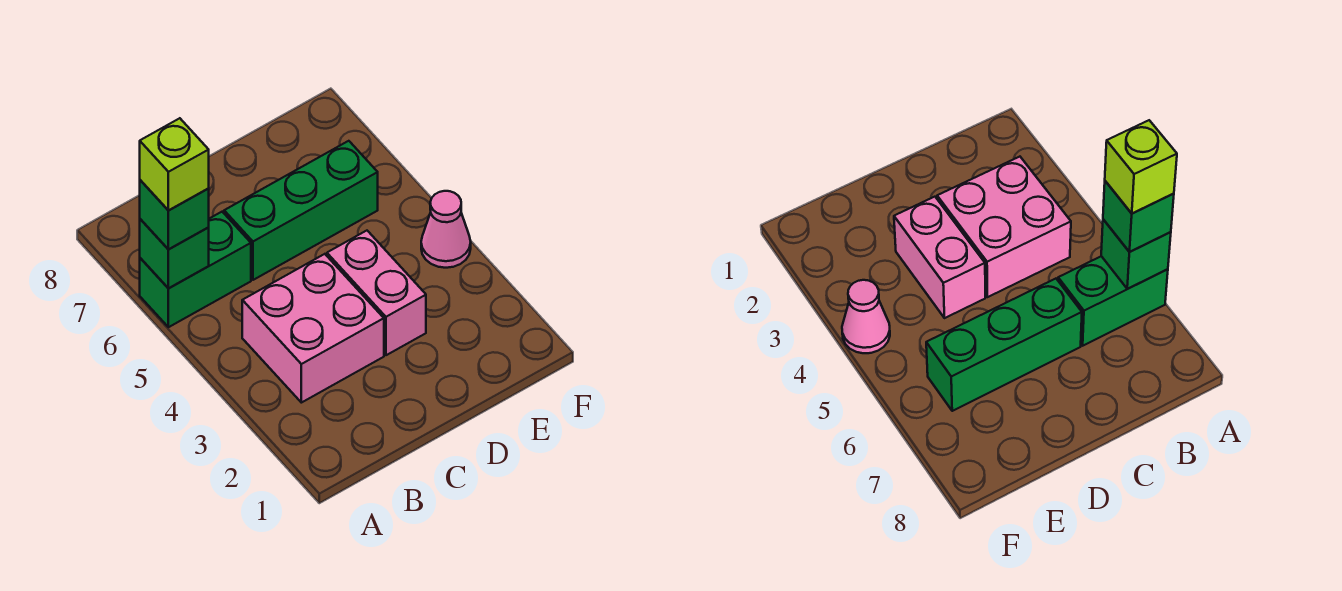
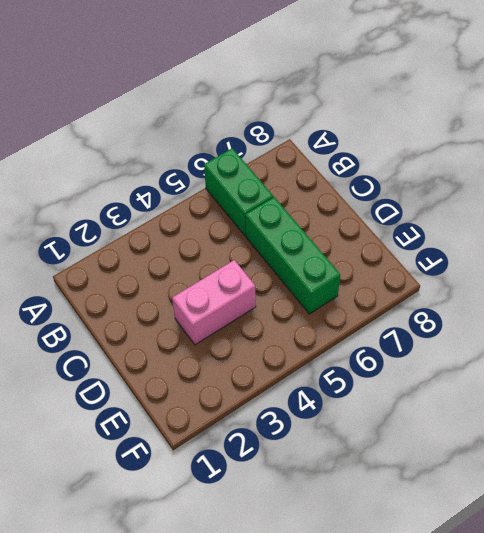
none -> pink 2x2 brick [242,254,384,403]
none -> pink 1x1 cone [421,191,471,268]

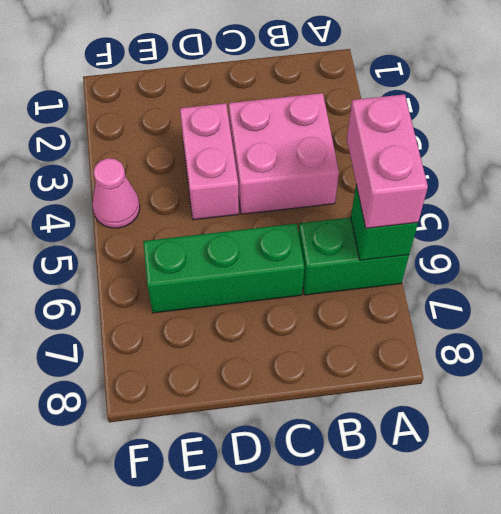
pink 1x2 brick [347,94,428,228] -> green 1x1 brick [140,180,209,250]
none -> lime 1x1 brick [140,118,209,211]

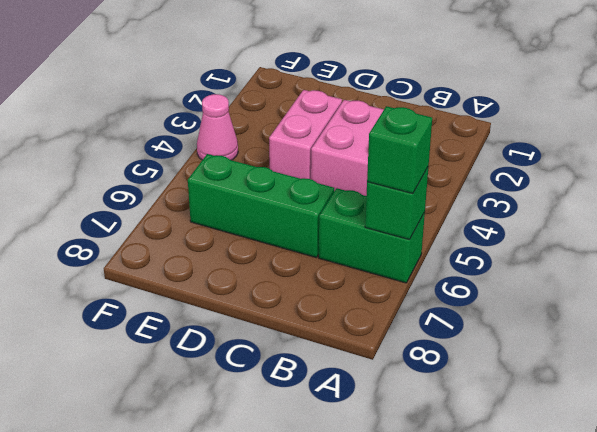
none -> lime 1x1 brick [140,118,209,211]

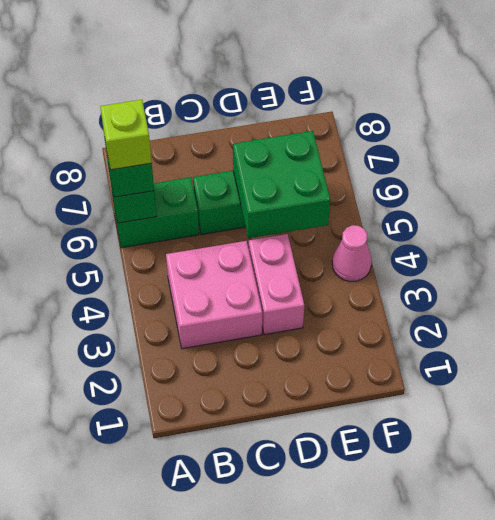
green 2x2 brick [233,131,330,238] -> none

